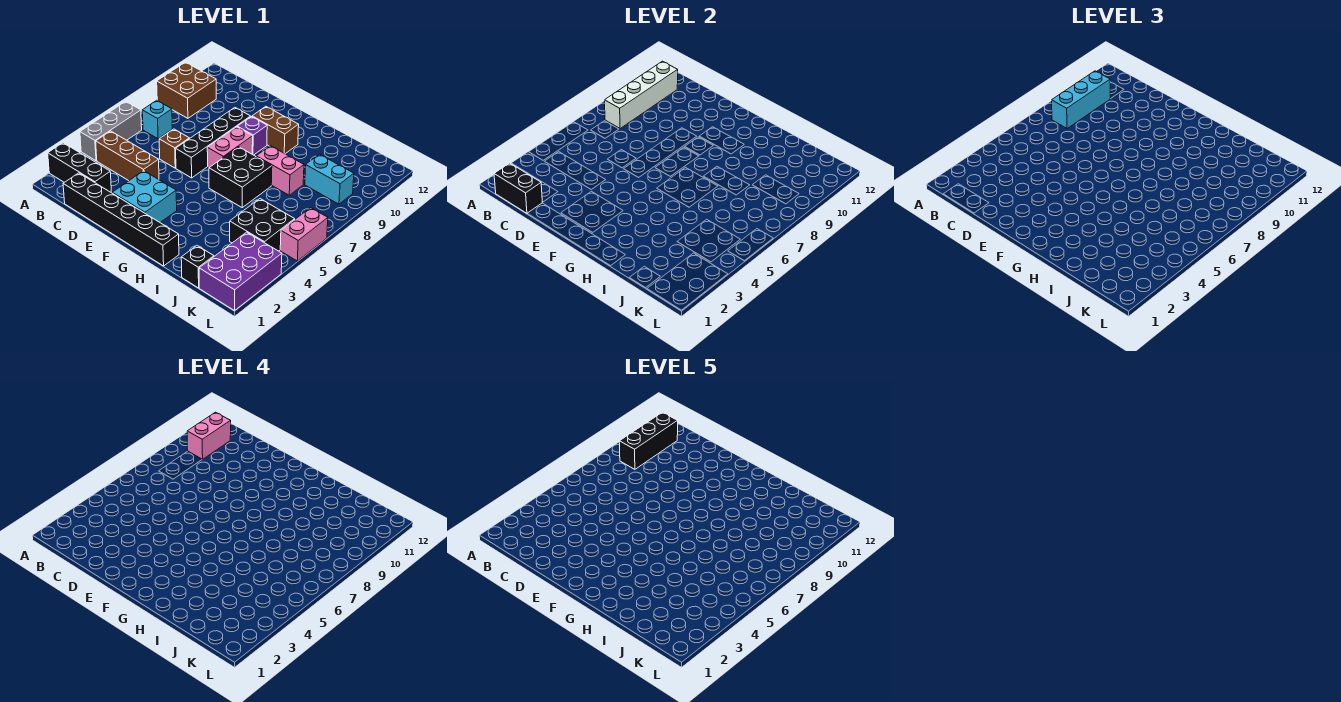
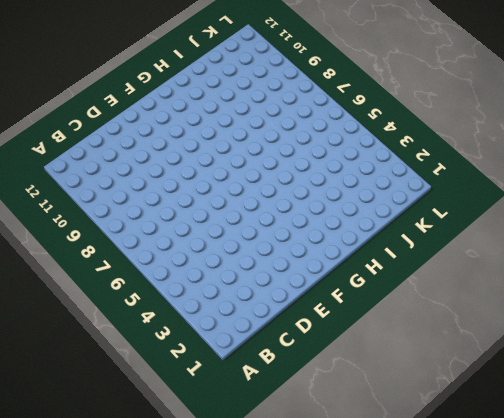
none -> black 1x3 brick [48,143,111,192]
none -> grey 1x3 brick [80,102,142,161]
none -> brown 2x2 brick [157,62,216,118]

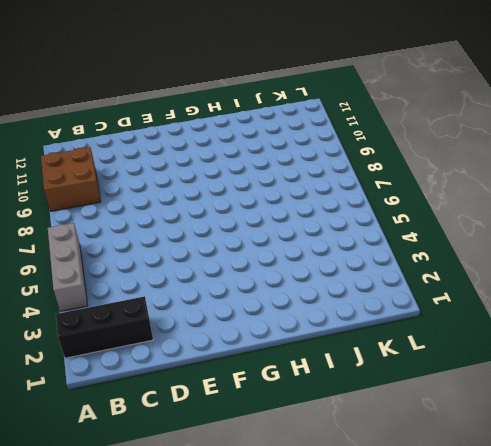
none -> brown 1x3 brick [96,131,159,181]
none -> cyan 1x1 brick [142,100,172,139]
none -> black 1x6 brick [63,173,179,266]

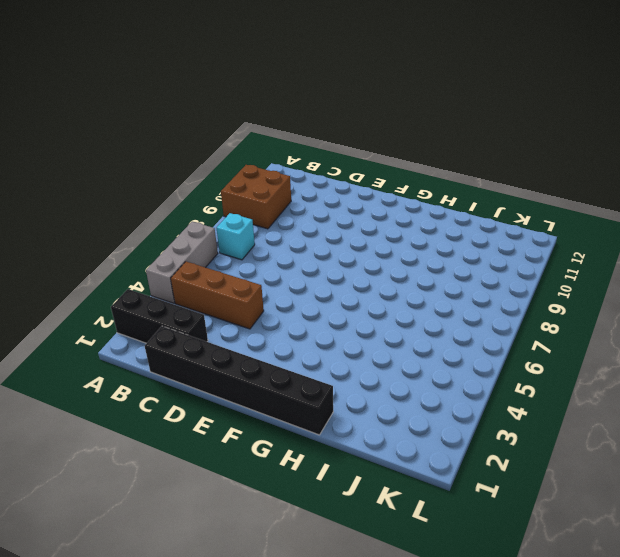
none -> brown 1x1 brick [159,129,189,168]
none -> cyan 2x2 brick [112,171,177,222]
none -> black 1x4 brick [176,108,251,178]

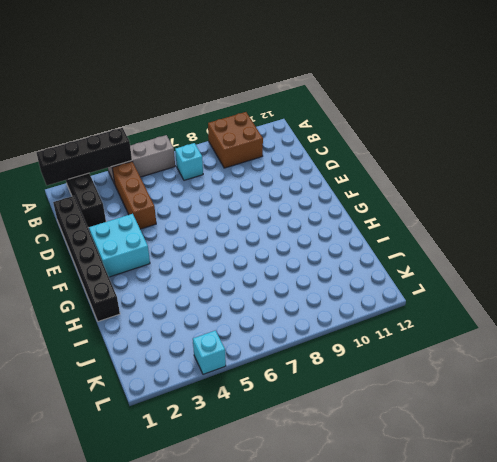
black 1x4 brick [37,128,132,185] -> black 1x4 brick moved to [176,108,251,178]
cyan 1x1 brick [193,330,226,374] -> none
none -> brown 1x1 brick [159,129,189,168]
none -> pink 1x2 brick [207,127,253,168]
none -> purple 1x1 brick [237,117,267,155]

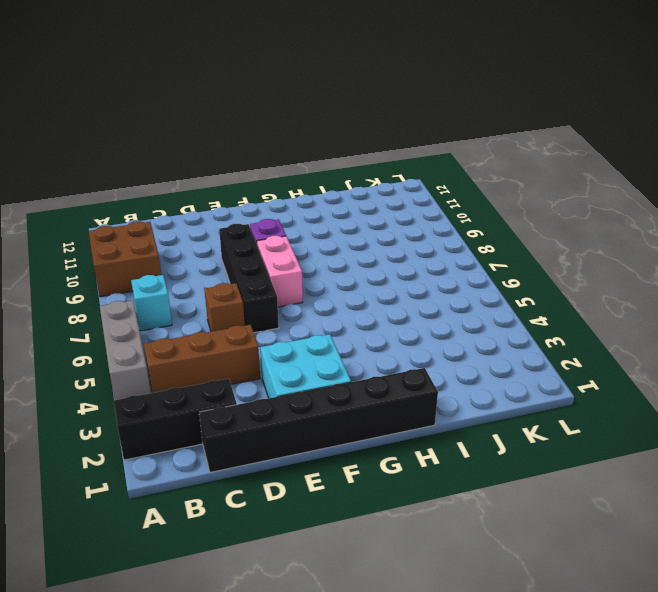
none -> brown 1x2 brick [252,106,299,154]
none -> black 2x2 brick [209,147,272,207]
none -> pink 1x2 brick [256,146,304,195]

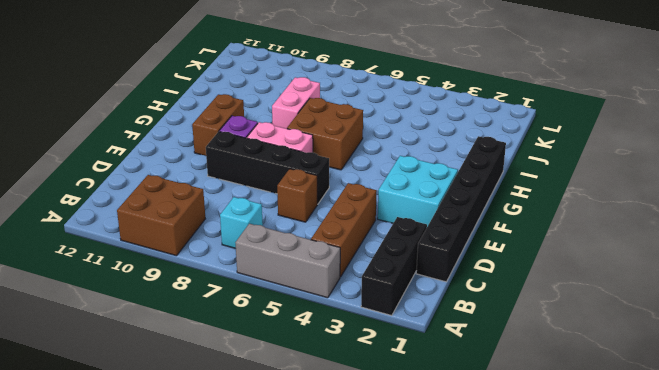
brown 2x2 brick [287,98,363,170] -> black 2x2 brick [209,147,272,207]
none -> black 1x1 brick [181,246,214,288]
none -> black 2x2 brick [230,199,295,251]
none -> cyan 1x2 brick [305,154,354,204]

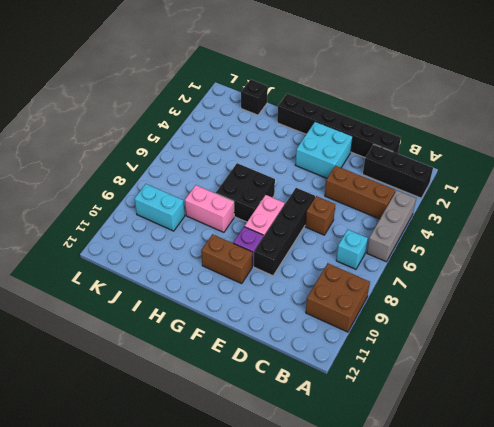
none -> black 2x2 brick [230,199,295,251]
none -> purple 2x3 brick [199,232,282,311]
none -> pink 1x2 brick [280,208,328,261]

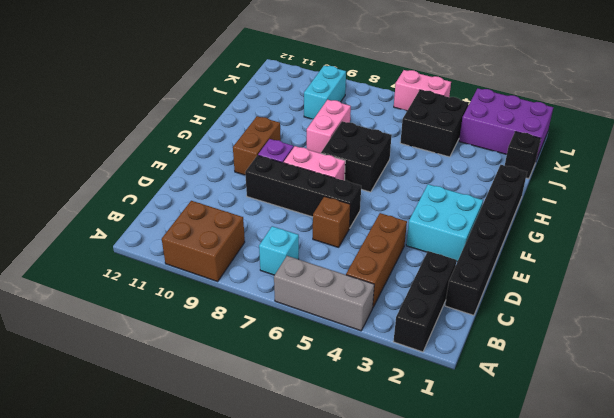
none -> black 1x2 brick [494,163,542,213]
none -> white 1x4 brick [605,61,678,129]
none -> cyan 1x3 brick [1052,71,1110,129]

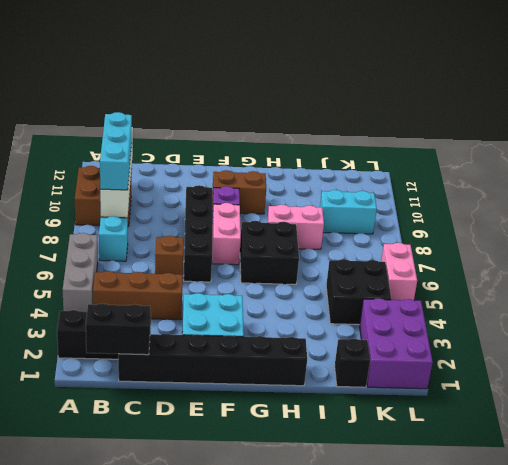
none -> pink 1x2 brick [187,412,231,459]
none -> black 1x3 brick [619,412,678,469]

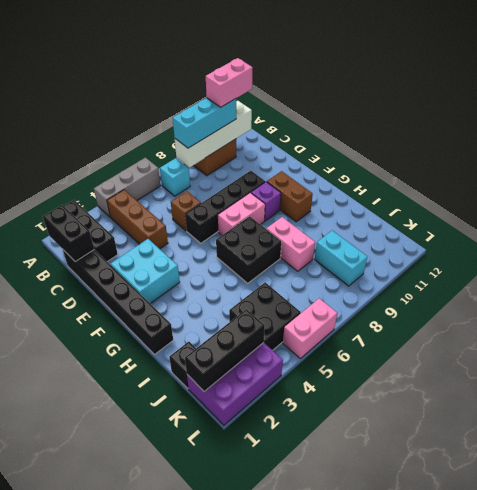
black 1x3 brick [185,309,265,391] -> black 1x3 brick moved to [619,412,678,469]

